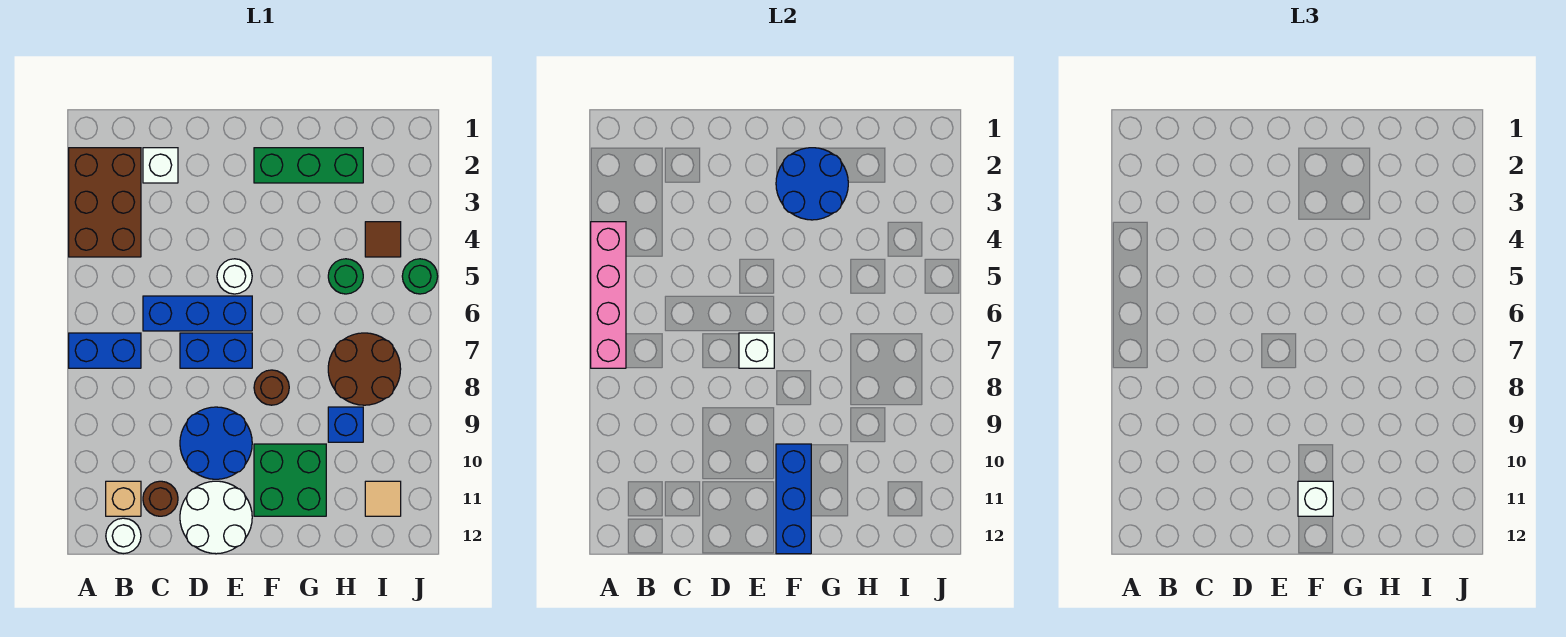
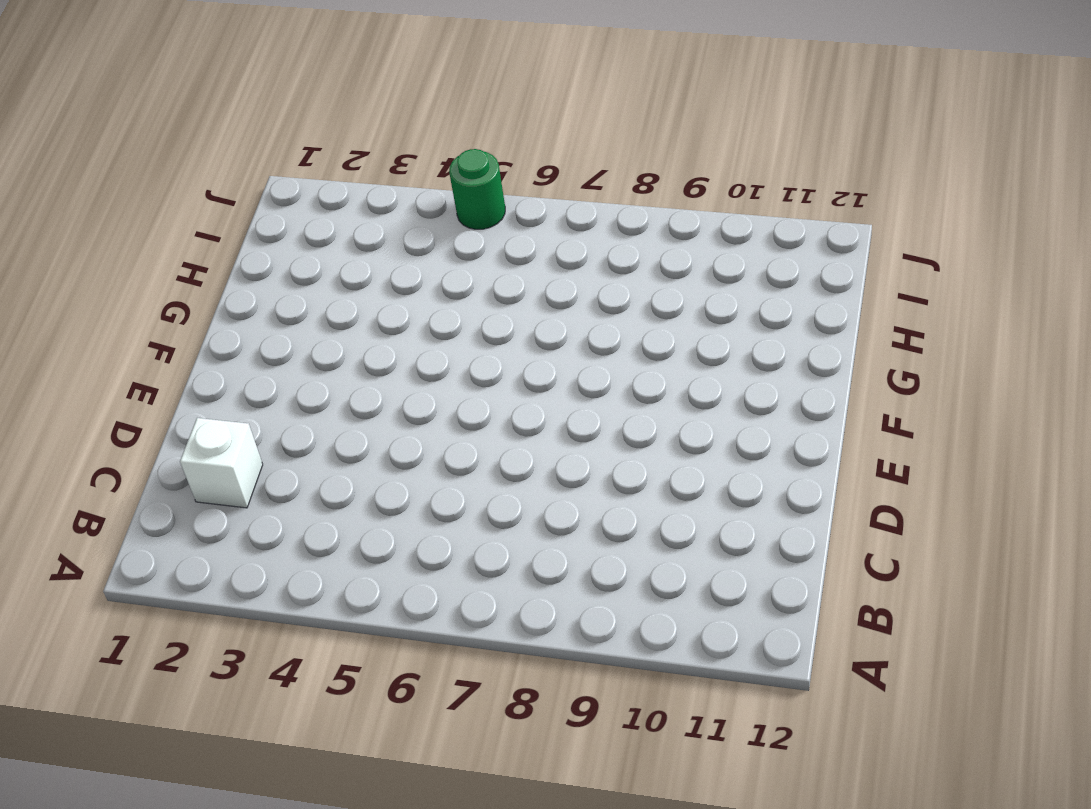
none -> brown 2x3 brick [69,148,141,257]
none -> blue 1x2 brick [69,333,141,368]
none -> tan 1x1 brick [106,481,141,516]

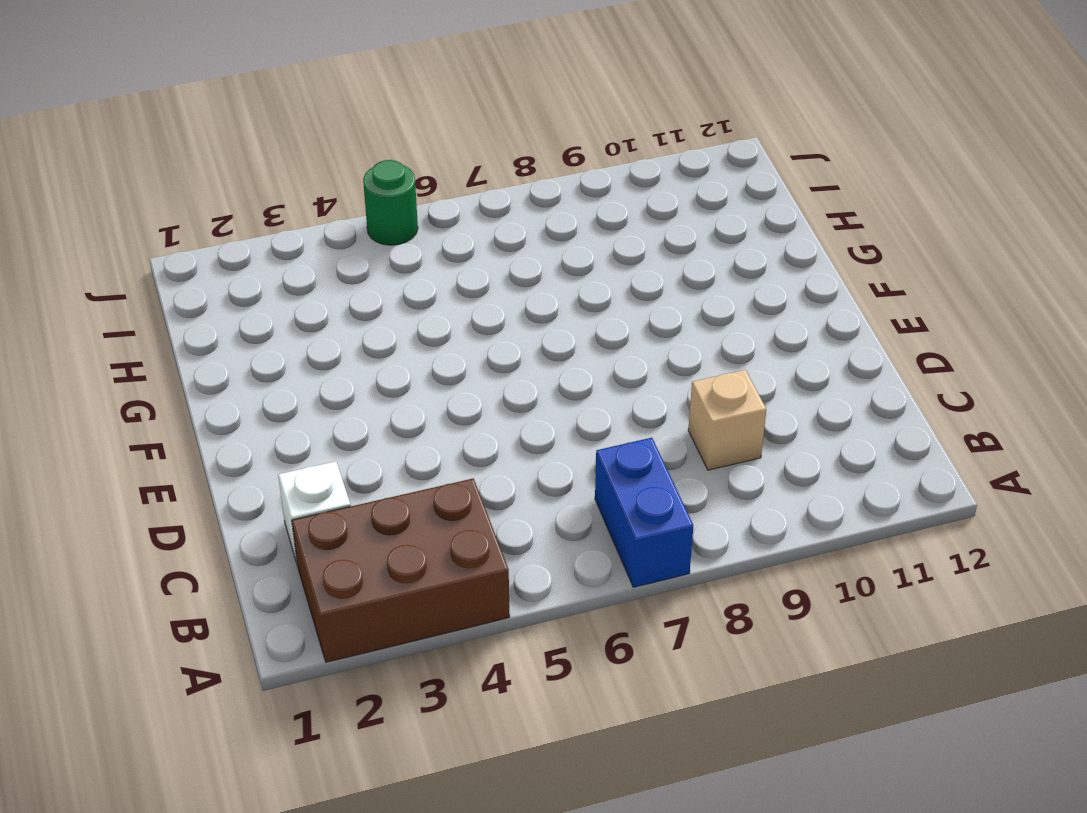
tan 1x1 brick [688,370,766,470] -> tan 1x1 brick moved to [106,481,141,516]
none -> white 1x1 round brick [106,518,141,554]
none -> blue 1x3 brick [143,296,252,331]
none -> brown 1x1 round brick [143,481,178,516]

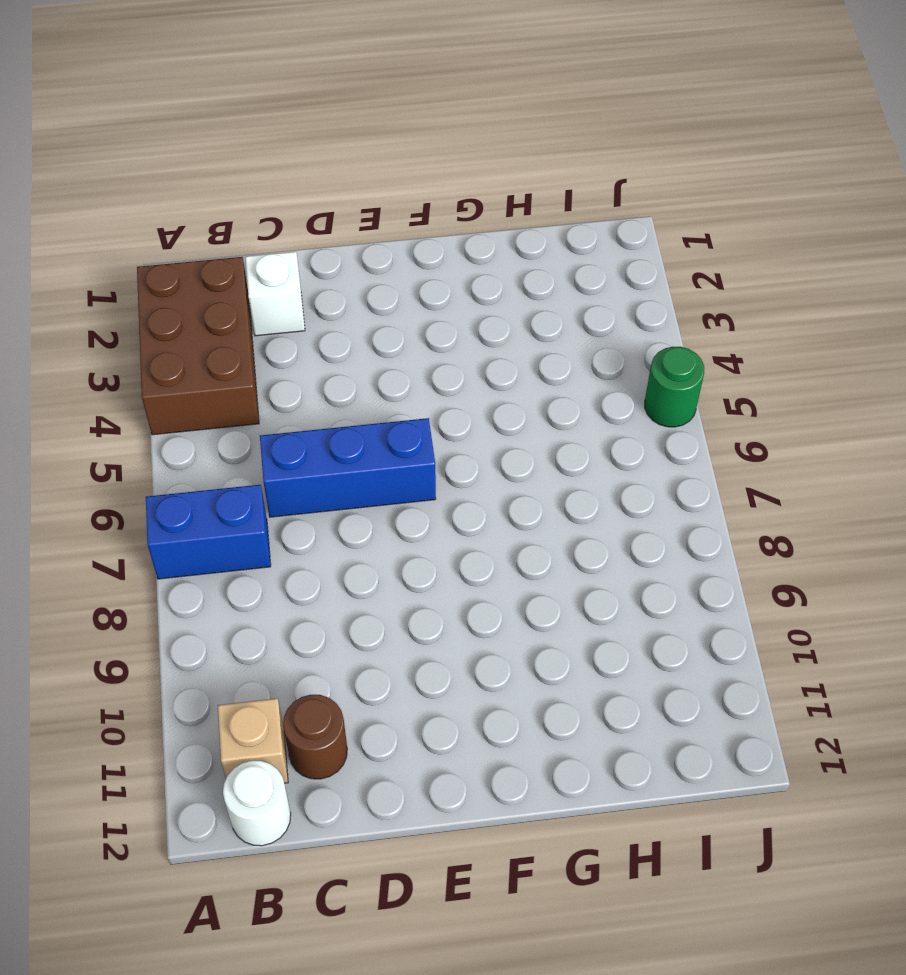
none -> blue 1x2 brick [180,333,252,368]
none -> blue 2x2 round brick [180,407,252,479]
none -> white 2x2 round brick [180,481,252,554]

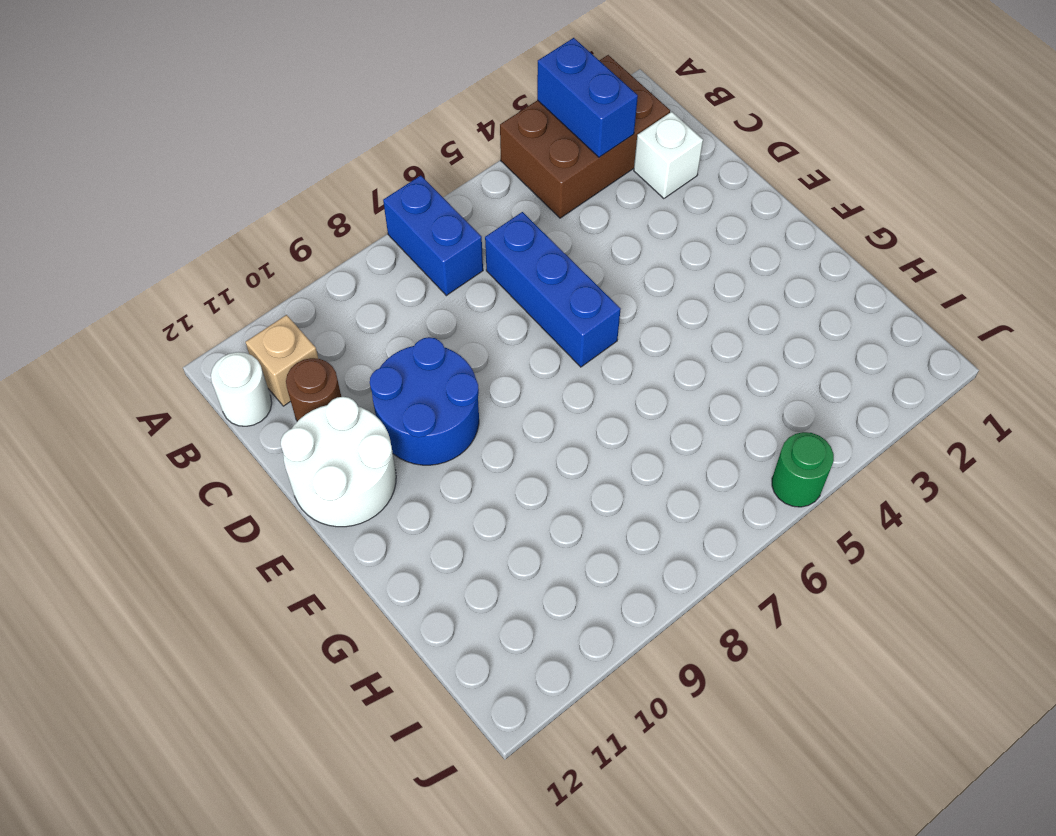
blue 1x2 brick [537,38,638,157] -> blue 1x2 brick moved to [180,333,252,368]
none -> white 1x1 round brick [217,259,252,294]
none -> green 1x3 brick [254,148,363,183]
none -> brown 1x1 round brick [254,370,289,405]

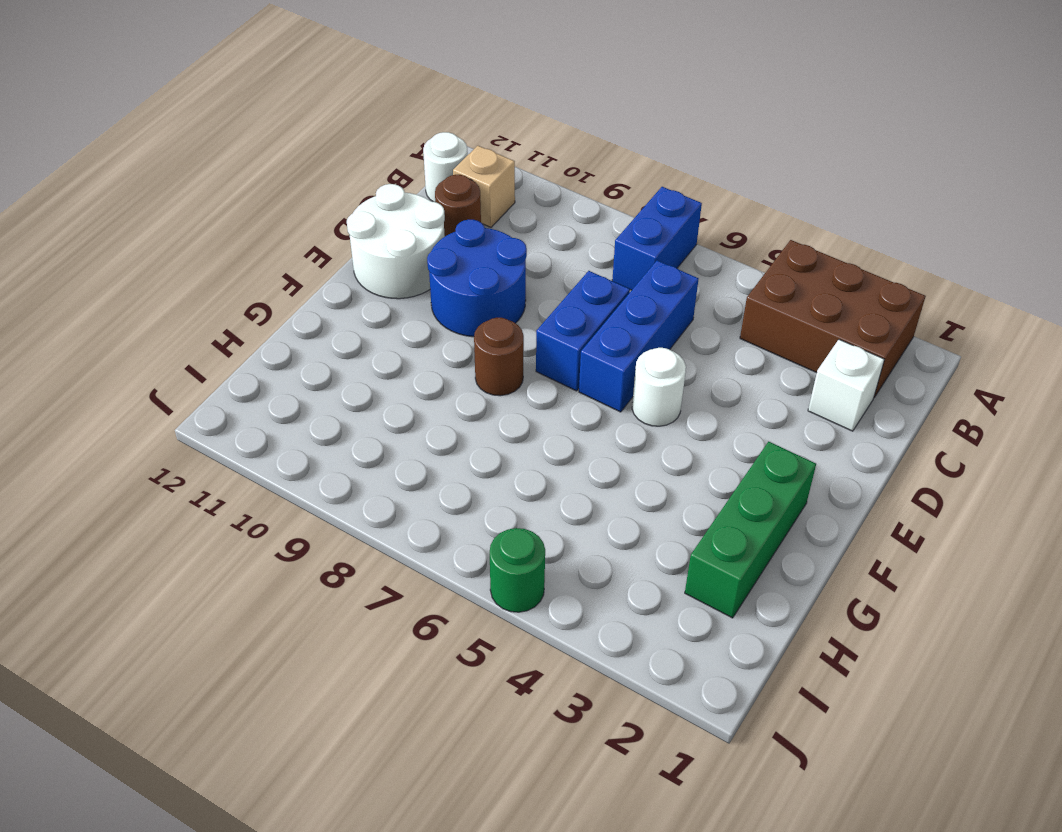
none -> green 2x2 brick [254,444,326,516]
none -> green 1x1 round brick [328,259,363,294]
none -> brown 2x2 round brick [328,333,401,405]

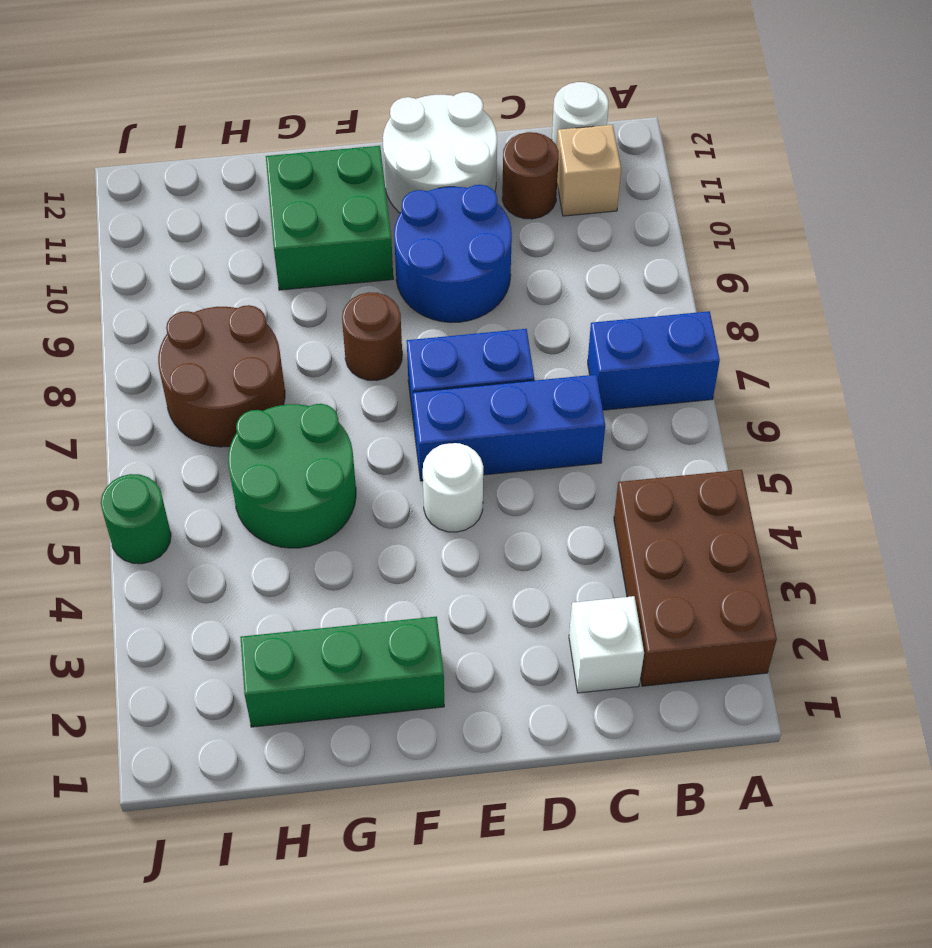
green 2x2 round brick [228,404,356,548] -> green 1x1 round brick [328,259,363,294]
none -> blue 1x1 brick [328,407,363,442]
none -> brown 1x1 tile [365,222,401,257]
none -> tan 1x1 tile [365,481,401,516]

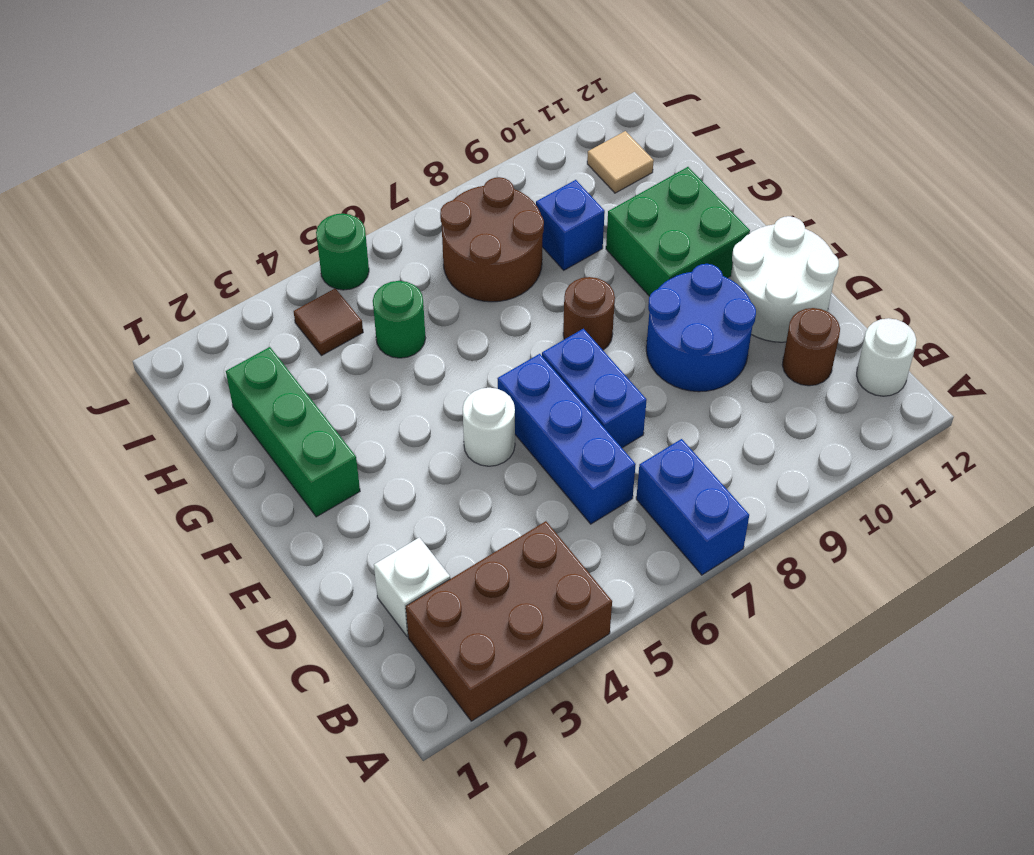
none -> tan 1x1 brick [106,481,141,516]
none -> pink 1x4 brick [591,222,626,368]
none -> white 1x1 brick [739,333,774,368]

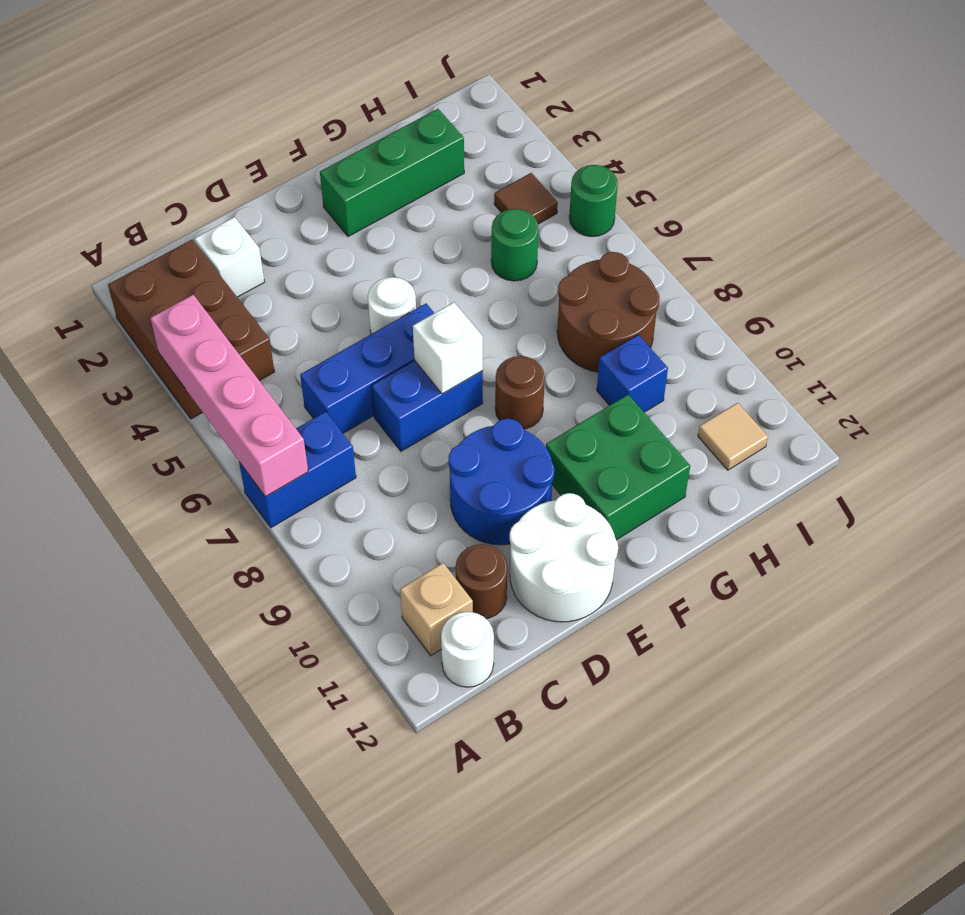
none -> blue 2x2 round brick [776,148,848,220]
none -> blue 1x3 brick [776,444,811,554]
none -> white 1x1 brick [1298,481,1333,516]

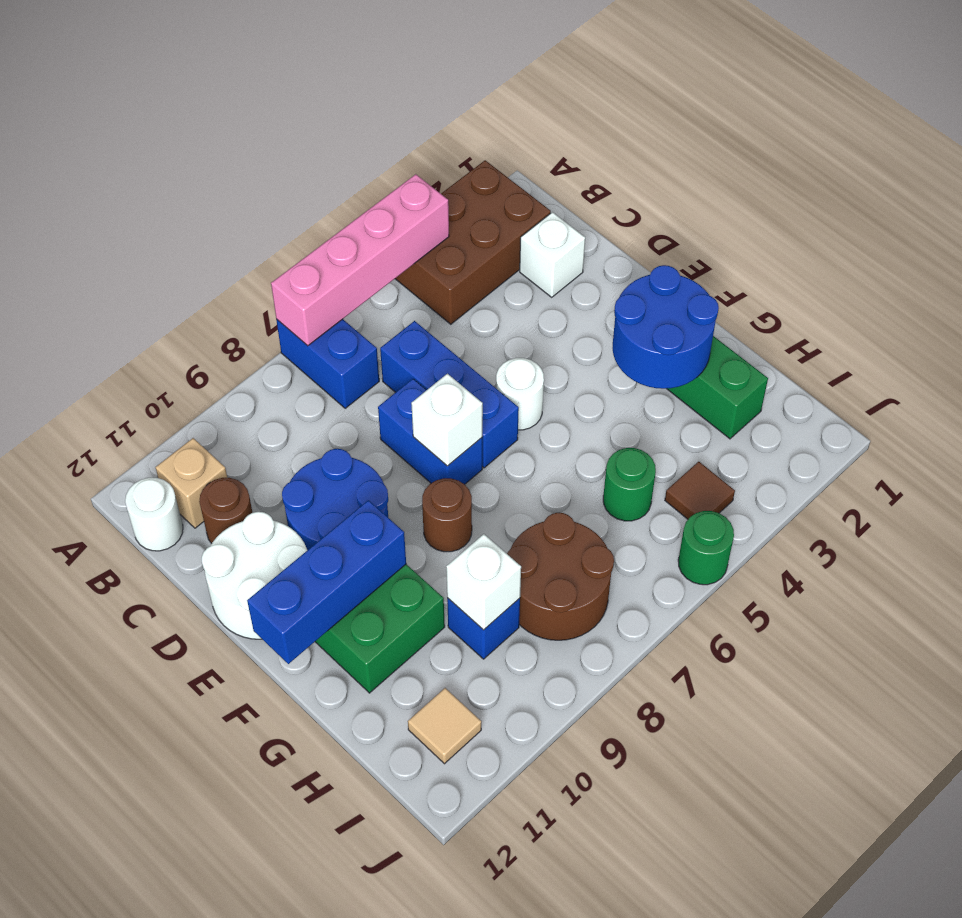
white 1x1 brick [446,534,521,630] -> white 1x1 brick moved to [1298,481,1333,516]

